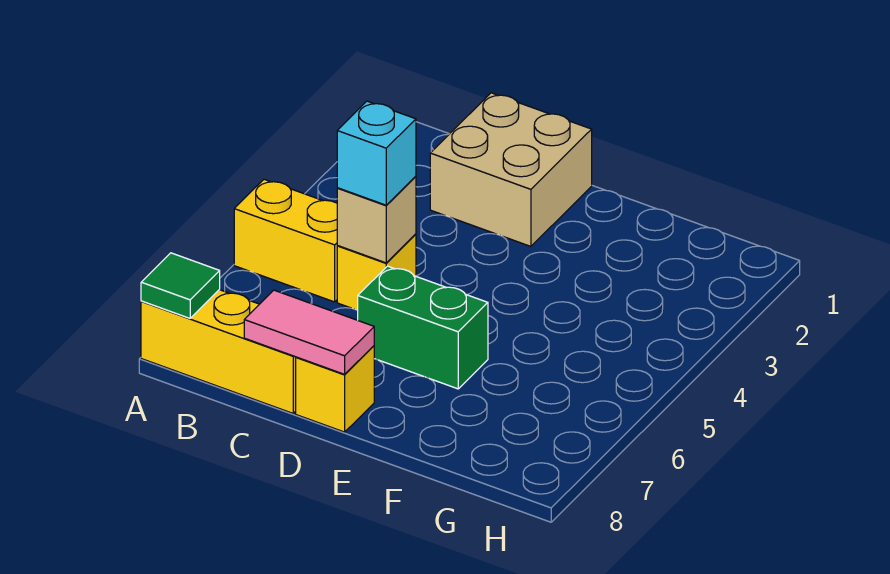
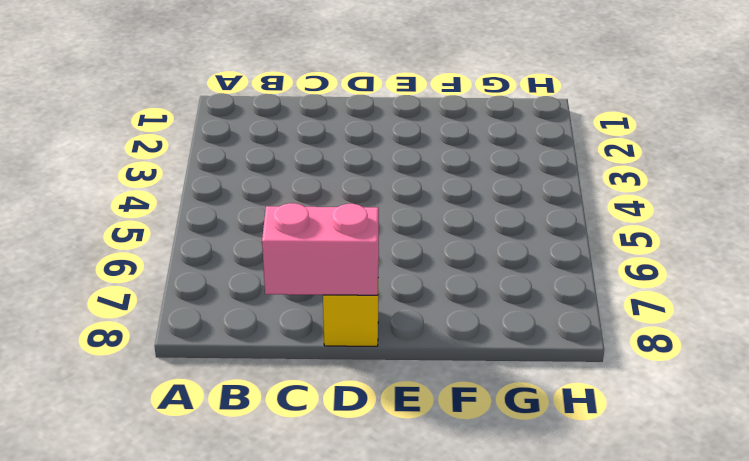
pink 1x2 brick [262,203,379,295] -> pink 1x2 tile [244,290,374,374]
none -> yellow 1x2 brick [234,179,338,302]
none -> yellow 1x3 brick [141,290,296,413]

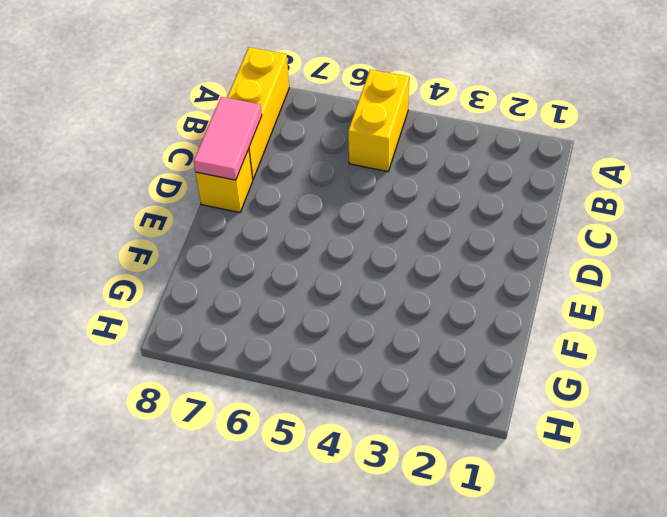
none -> tan 2x2 brick [430,93,592,246]
none -> yellow 1x1 brick [337,234,416,310]

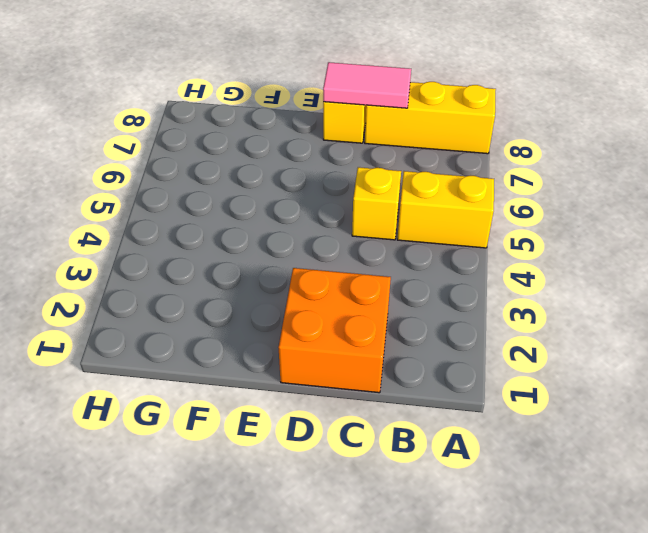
orange 2x2 brick [279,268,391,393] -> tan 2x2 brick [430,93,592,246]
none -> green 1x2 brick [358,266,488,389]
none -> green 1x1 tile [141,253,220,318]

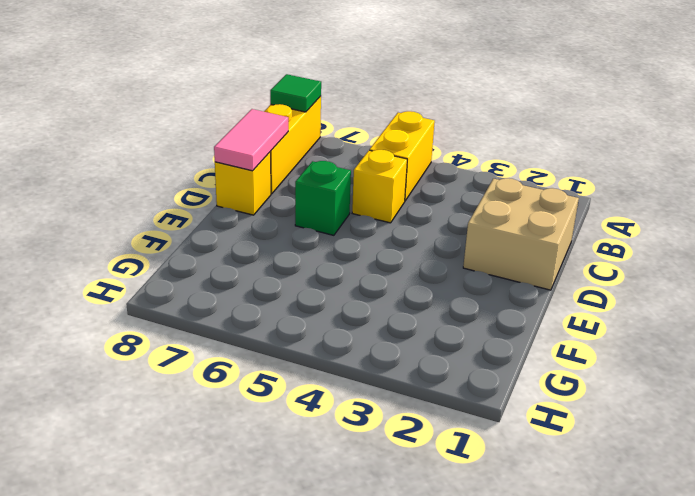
green 1x1 brick [295,161,351,235] -> green 1x2 brick [358,266,488,389]
none -> tan 1x1 brick [337,176,416,263]
none -> cyan 1x1 brick [337,101,416,205]

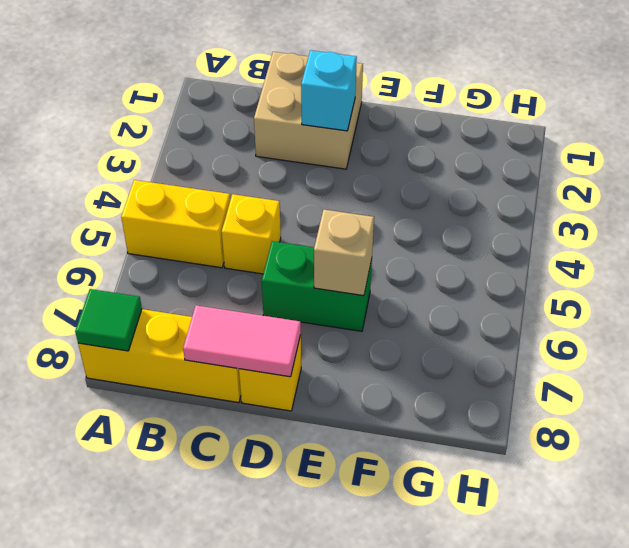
cyan 1x1 brick [301,50,357,131] -> cyan 1x1 brick moved to [337,101,416,205]
tan 1x1 brick [314,210,374,296] -> tan 1x1 brick moved to [337,176,416,263]

